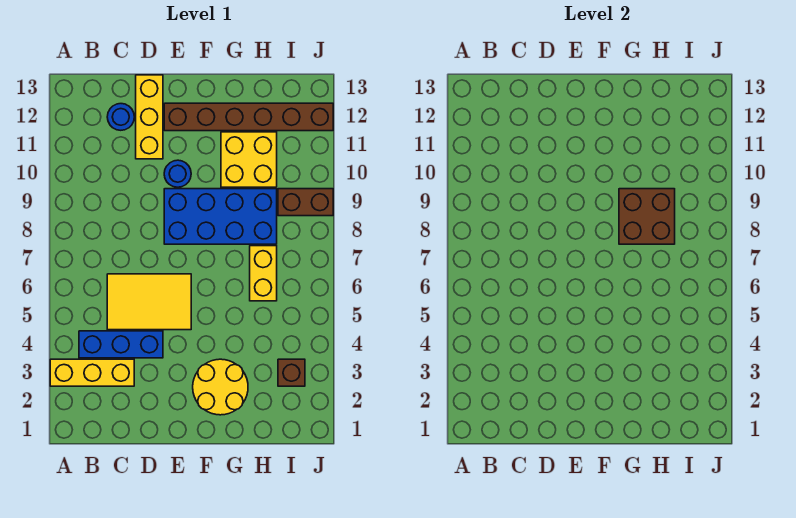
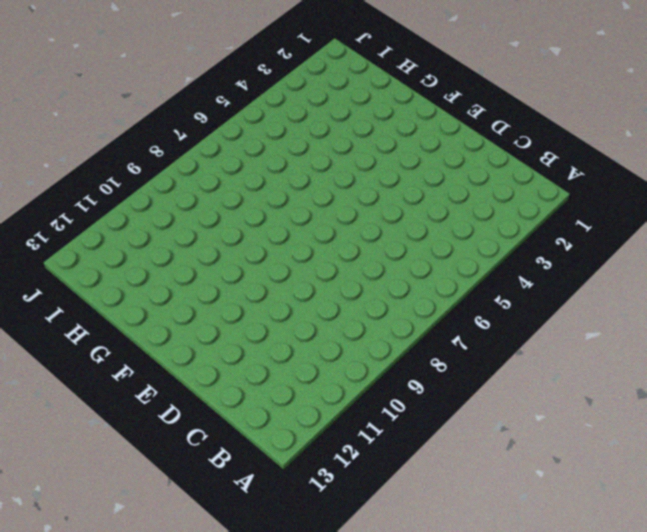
none -> yellow 1x3 brick [50,359,134,386]
none -> blue 1x3 brick [79,331,163,358]
none -> yellow 2x3 tile [107,274,191,330]

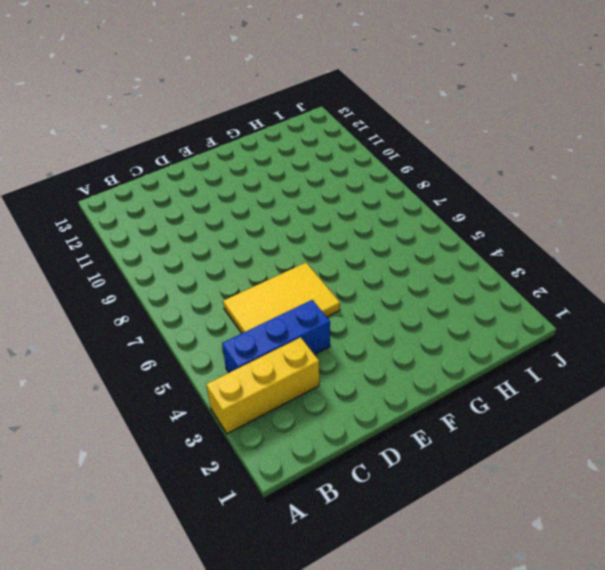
none -> blue 1x1 round brick [107,104,134,130]
none -> yellow 1x3 brick [136,75,163,159]
none -> blue 2x4 brick [164,189,277,244]

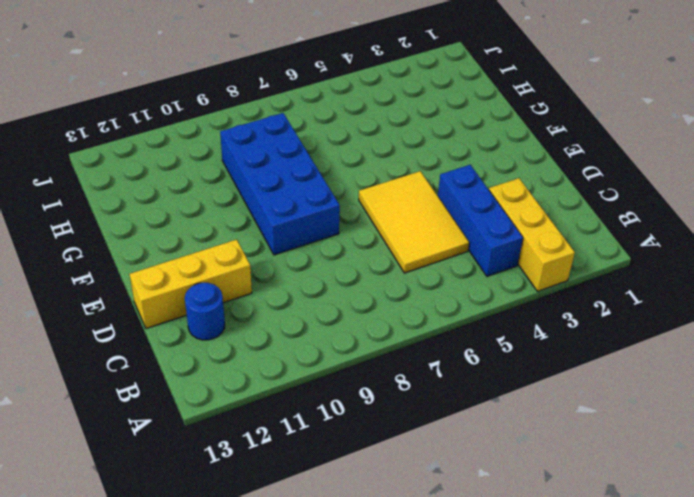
none -> blue 1x1 round brick [164,160,191,187]
none -> brown 1x6 brick [164,103,333,131]
none -> yellow 2x2 round brick [193,359,248,415]

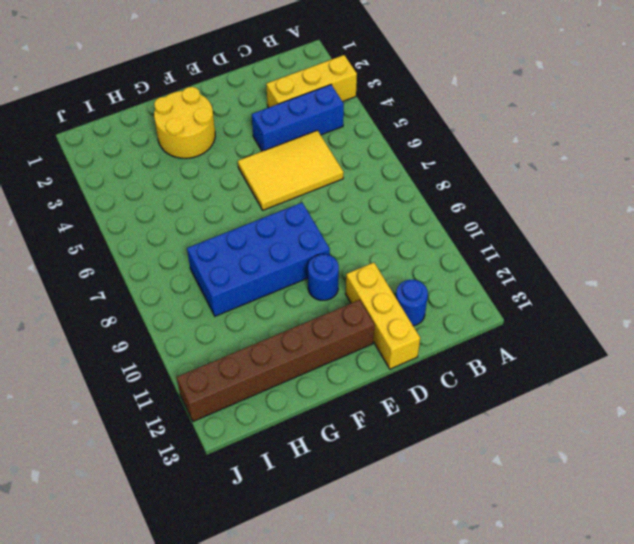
none -> yellow 2x2 brick [221,132,277,187]
none -> yellow 1x2 brick [250,246,277,301]
none -> brown 1x1 brick [278,359,305,386]

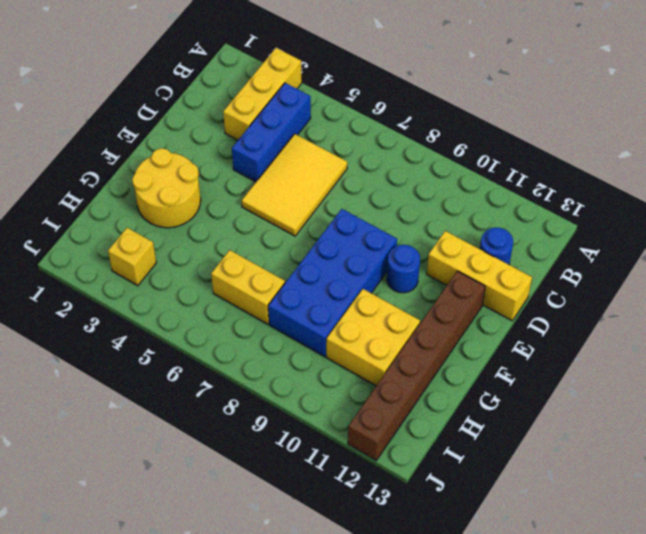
yellow 1x1 brick [108,228,156,286] -> brown 1x1 brick [278,359,305,386]
none -> brown 1x2 brick [278,189,333,216]
none -> brown 2x2 brick [619,189,675,244]

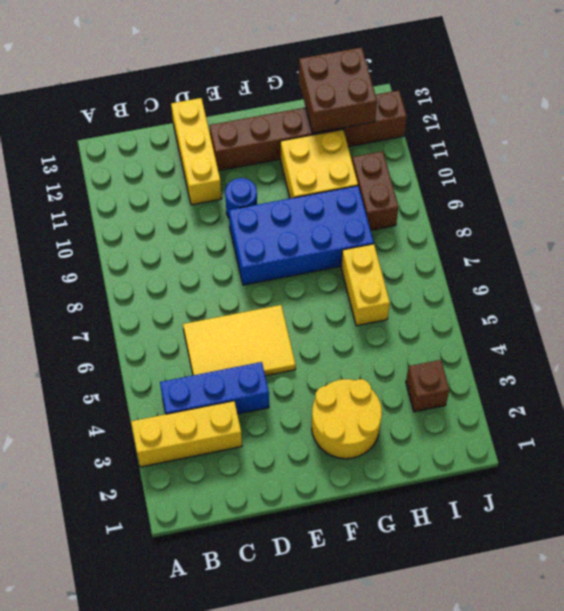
brown 2x2 brick [299,47,377,133] -> brown 2x2 brick moved to [619,189,675,244]
brown 1x2 brick [352,151,399,230] -> brown 1x2 brick turned to [278,189,333,216]
none -> blue 1x1 round brick [107,104,134,130]

